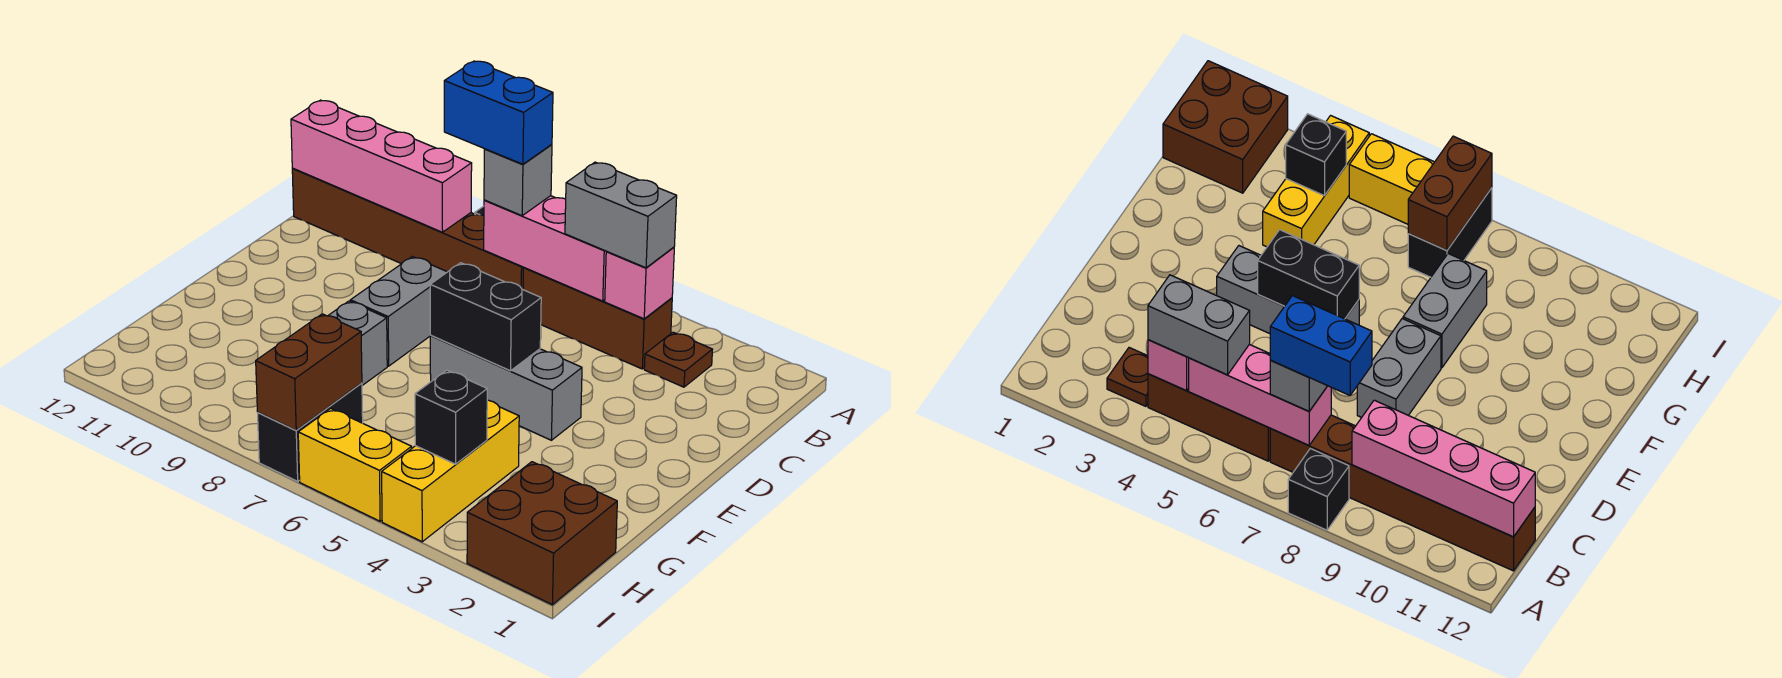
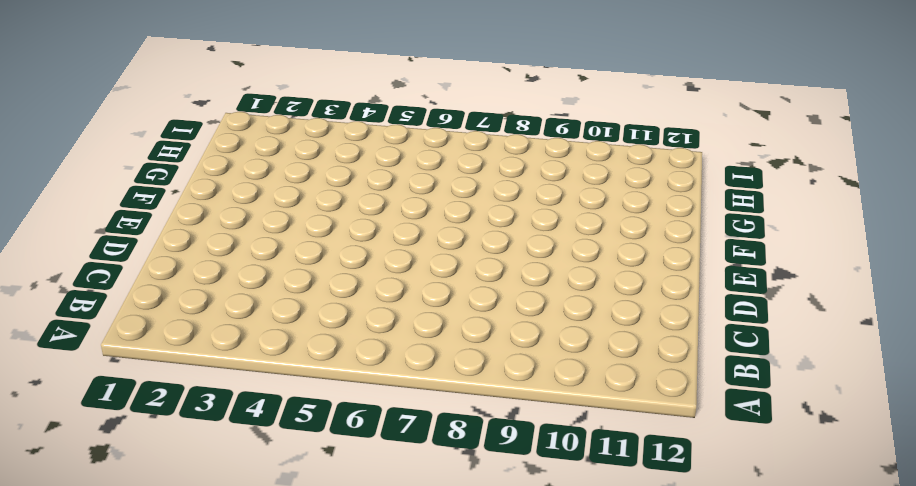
none -> black 1x1 brick [1288,449,1349,530]
none -> brown 1x1 plate [644,332,713,387]
none -> brown 1x3 brick [523,268,672,369]

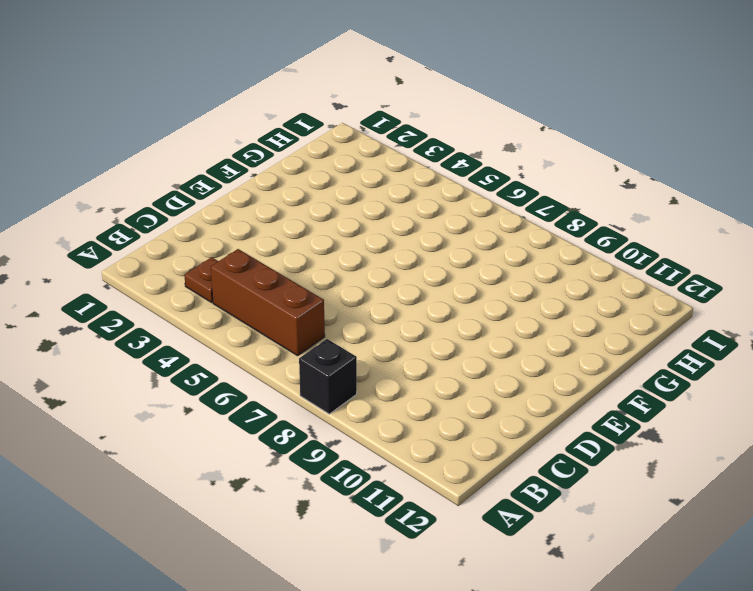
none -> brown 1x6 brick [292,169,524,289]
none -> grey 1x2 brick [350,257,447,366]
none -> grey 1x3 brick [430,336,582,440]

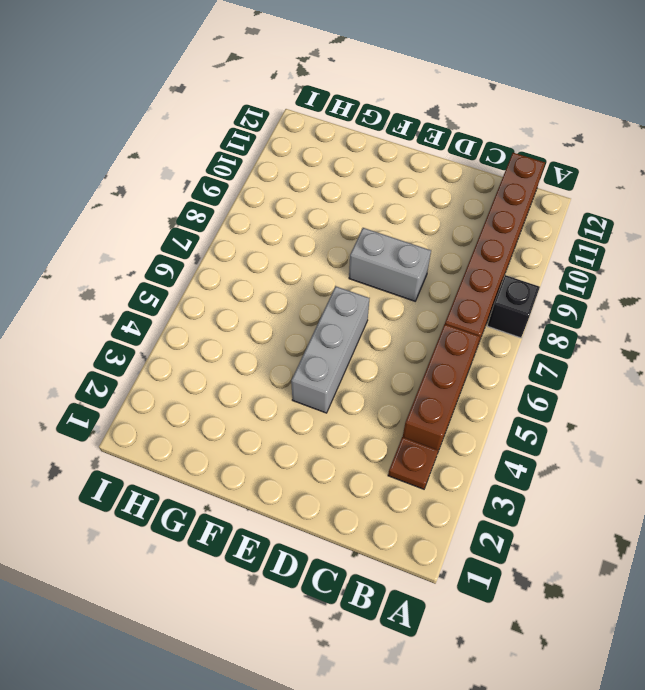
none -> grey 1x2 brick [328,301,387,385]
none -> yellow 1x3 brick [382,400,519,542]
none -> brown 2x2 brick [467,462,617,605]

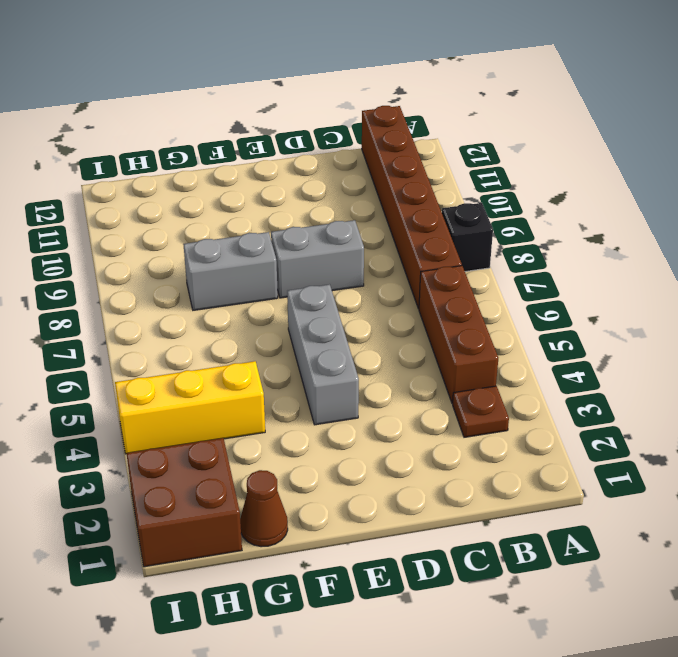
brown 1x1 cone [240,470,288,547] -> none
none -> black 1x2 brick [258,383,363,481]
none -> yellow 1x2 brick [298,408,412,521]
none -> pink 1x1 brick [605,247,674,319]

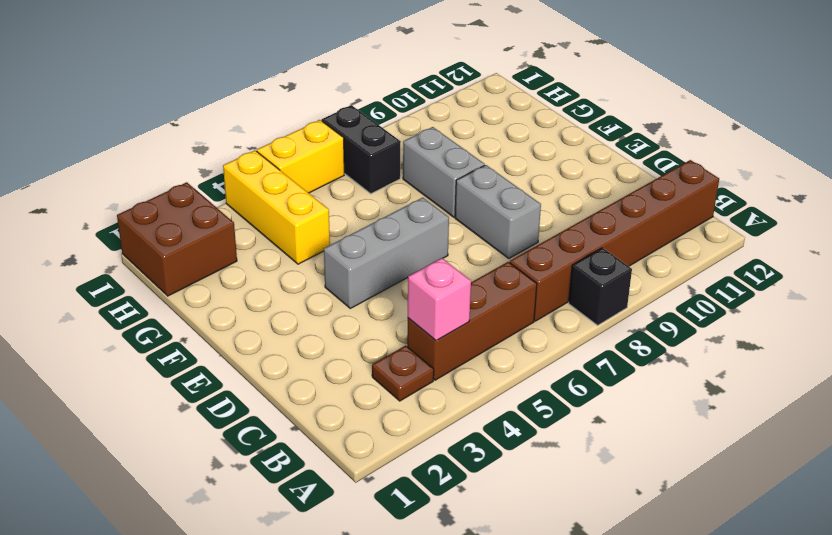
none -> pink 1x3 brick [484,196,607,301]
none -> pink 1x4 brick [291,100,472,232]
none -> black 1x2 brick [430,263,541,371]

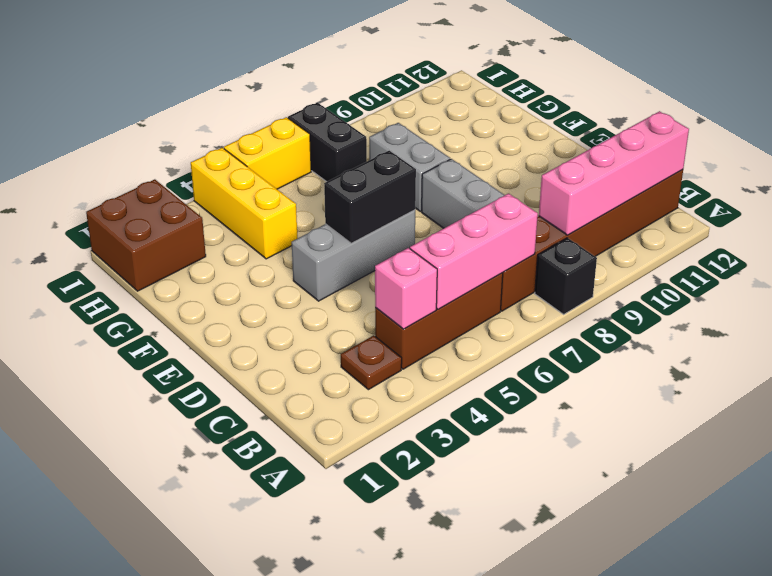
none -> black 1x1 brick [415,370,487,464]
none -> brown 1x2 brick [256,314,362,430]
none -> grey 1x2 brick [565,162,677,268]

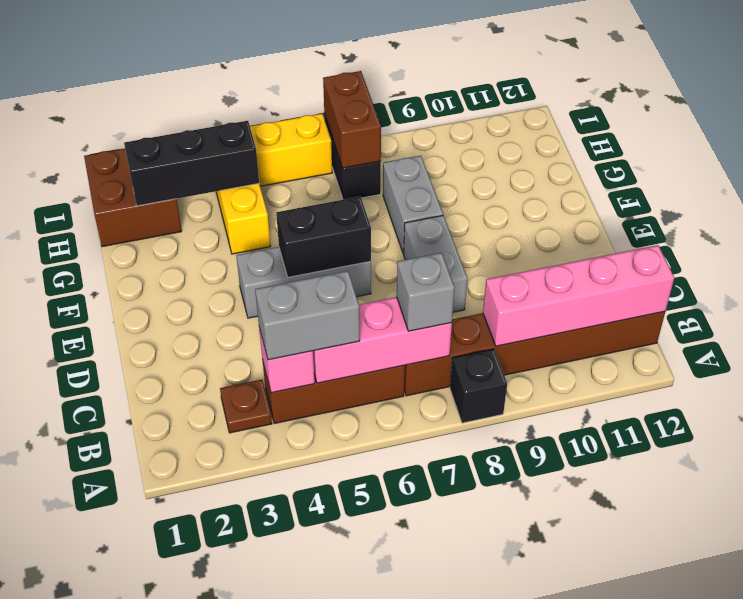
black 1x3 brick [124,121,259,206] -> black 1x1 brick [415,370,487,464]
none -> blue 1x2 brick [444,61,553,164]

